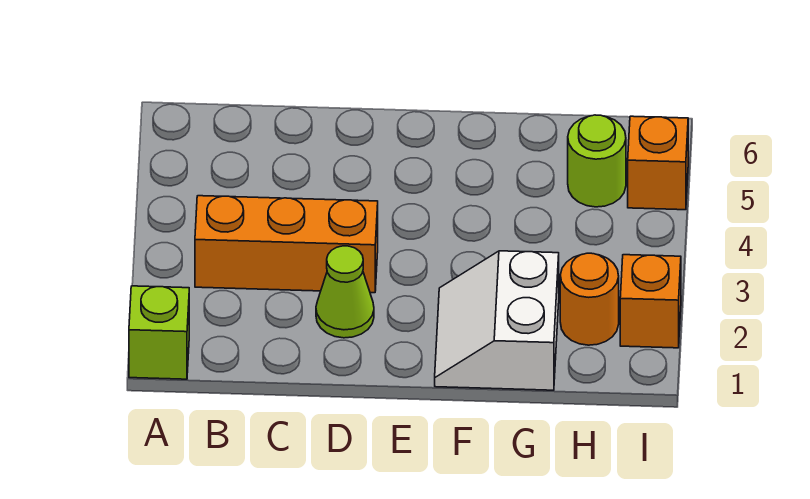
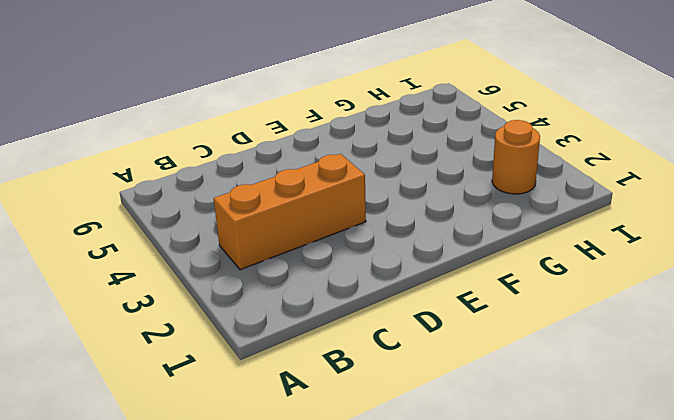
none -> lime 1x1 brick [129,286,189,379]
none -> lime 1x1 cone [316,246,374,338]

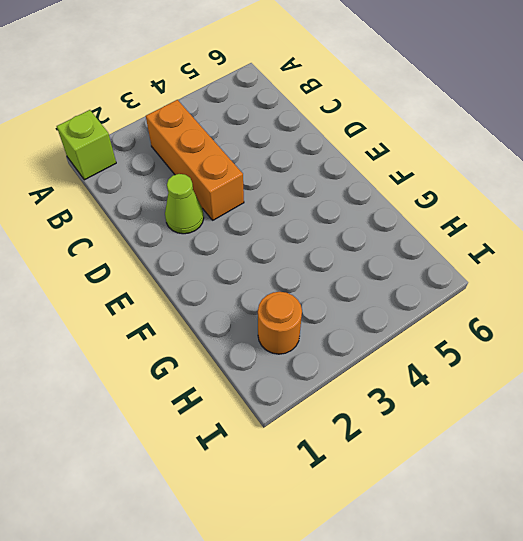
none -> white 2x2 slope [435,251,559,390]
none -> lime 1x1 round brick [568,115,626,207]

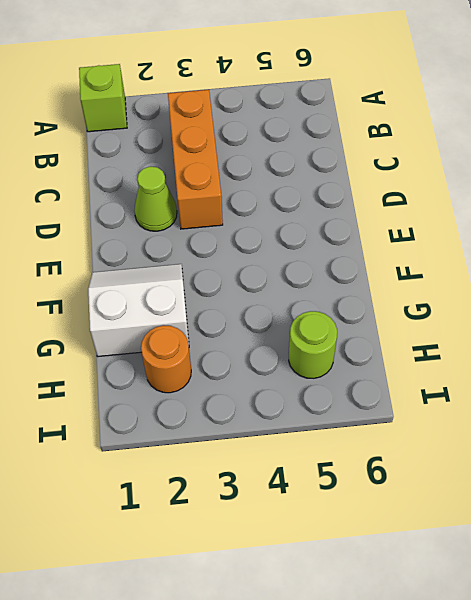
none -> orange 1x1 brick [620,255,681,348]
none -> orange 1x1 brick [628,116,688,210]

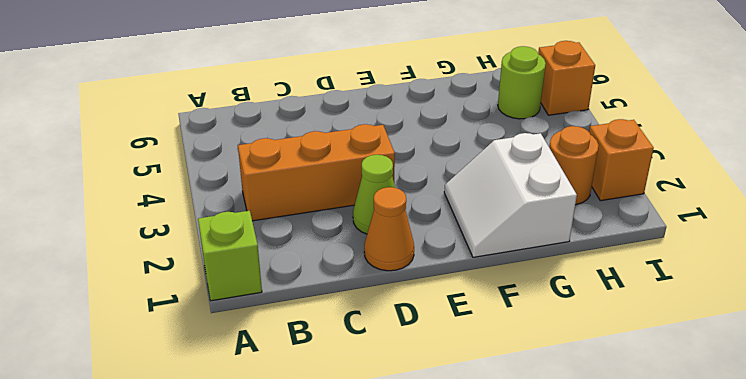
orange 1x1 cone [364,187,414,271] -> none

